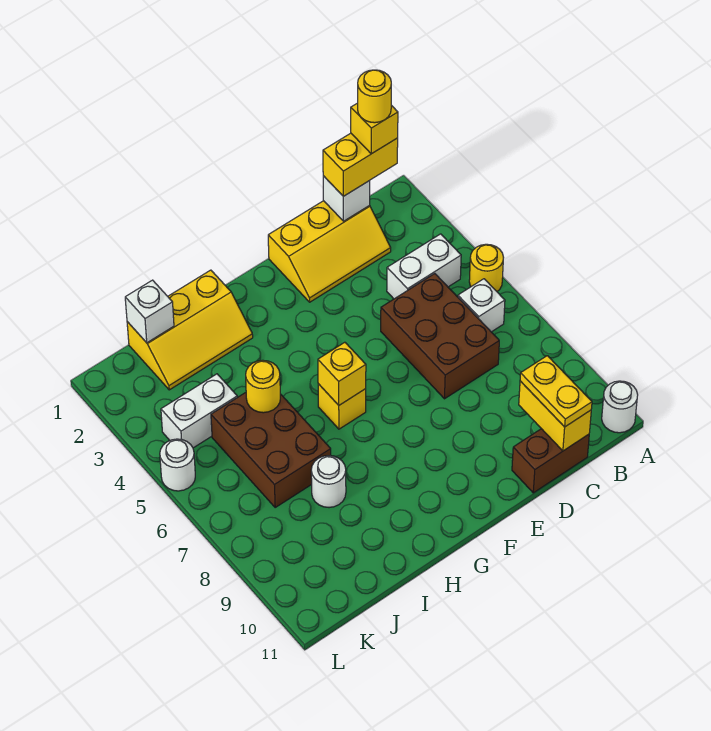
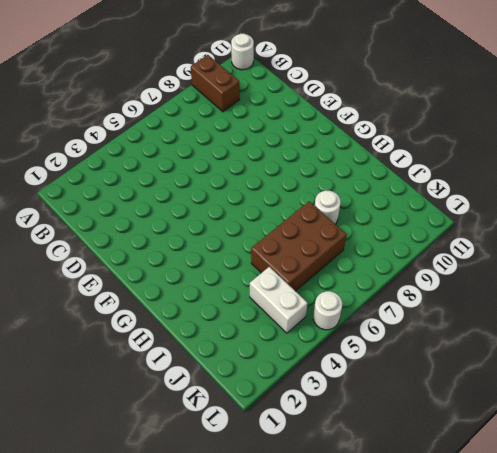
brown 1x2 brick [191,55,240,112] -> brown 1x2 brick moved to [512,429,589,493]
none -> yellow 1x1 round brick [469,244,504,291]
none -> white 1x2 brick [387,234,461,299]
none -> white 1x1 brick [458,279,505,332]

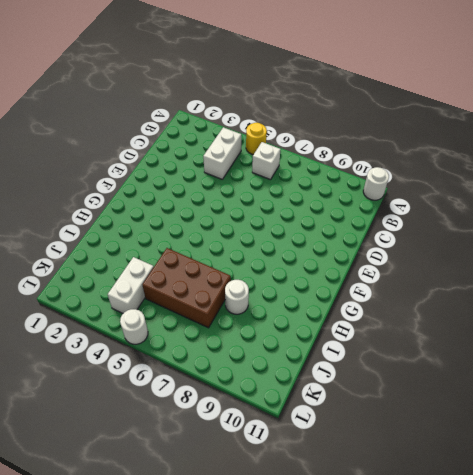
none -> yellow 2x3 slope [268,201,391,302]
none -> brown 2x3 brick [381,274,499,399]
none -> brown 1x2 brick [512,429,589,493]

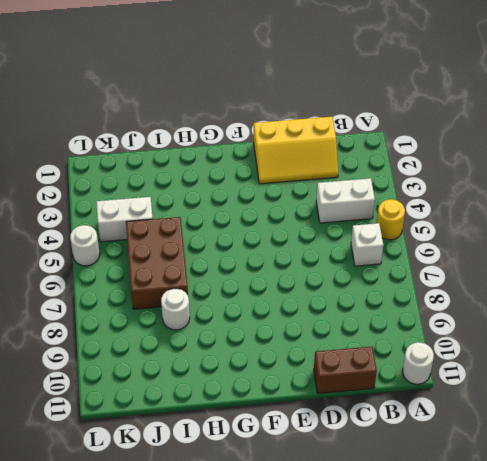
none -> brown 2x3 brick [381,274,499,399]
none -> yellow 1x1 brick [318,384,366,429]
none -> yellow 2x3 slope [127,270,253,390]

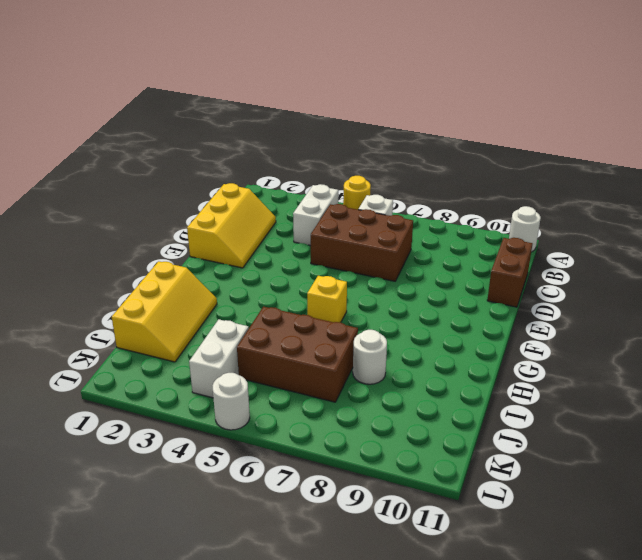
none -> white 1x1 brick [323,176,370,221]
none -> yellow 1x2 brick [519,381,591,451]
none -> yellow 1x1 brick [318,342,366,405]

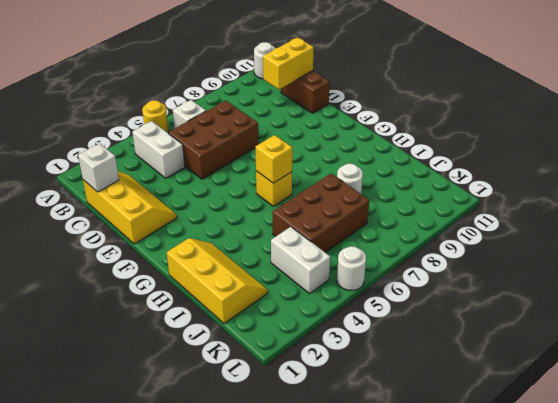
none -> yellow 1x1 round brick [246,360,280,413]
none -> white 1x1 brick [125,280,174,343]
none -> yellow 1x2 brick [323,133,398,196]

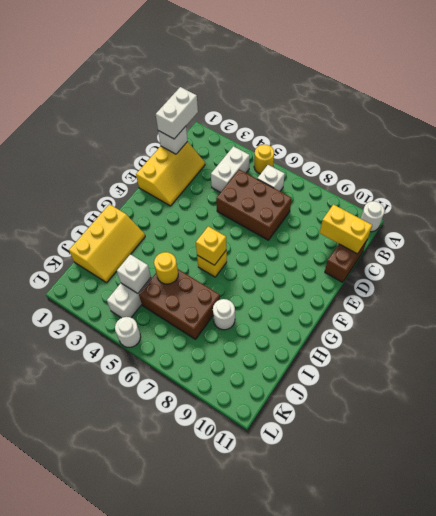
white 1x2 brick [156,87,198,139] -> yellow 1x2 brick [323,133,398,196]
white 1x1 brick [117,254,151,293] -> white 1x1 brick moved to [125,280,174,343]
none -> yellow 1x2 plate [520,356,592,427]
none -> yellow 1x1 brick [351,103,398,154]
none -> yellow 1x1 round brick [358,70,391,123]

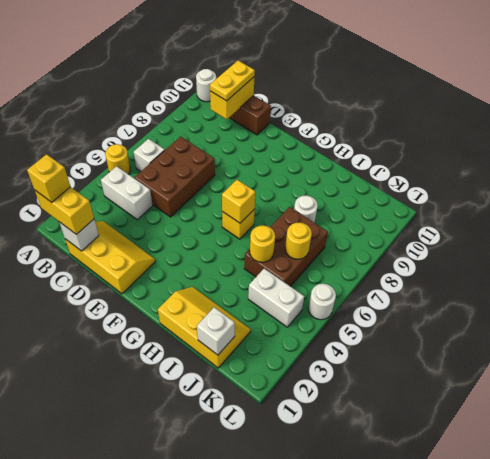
yellow 1x1 round brick [285,222,312,259] -> yellow 1x1 round brick moved to [358,70,391,123]

